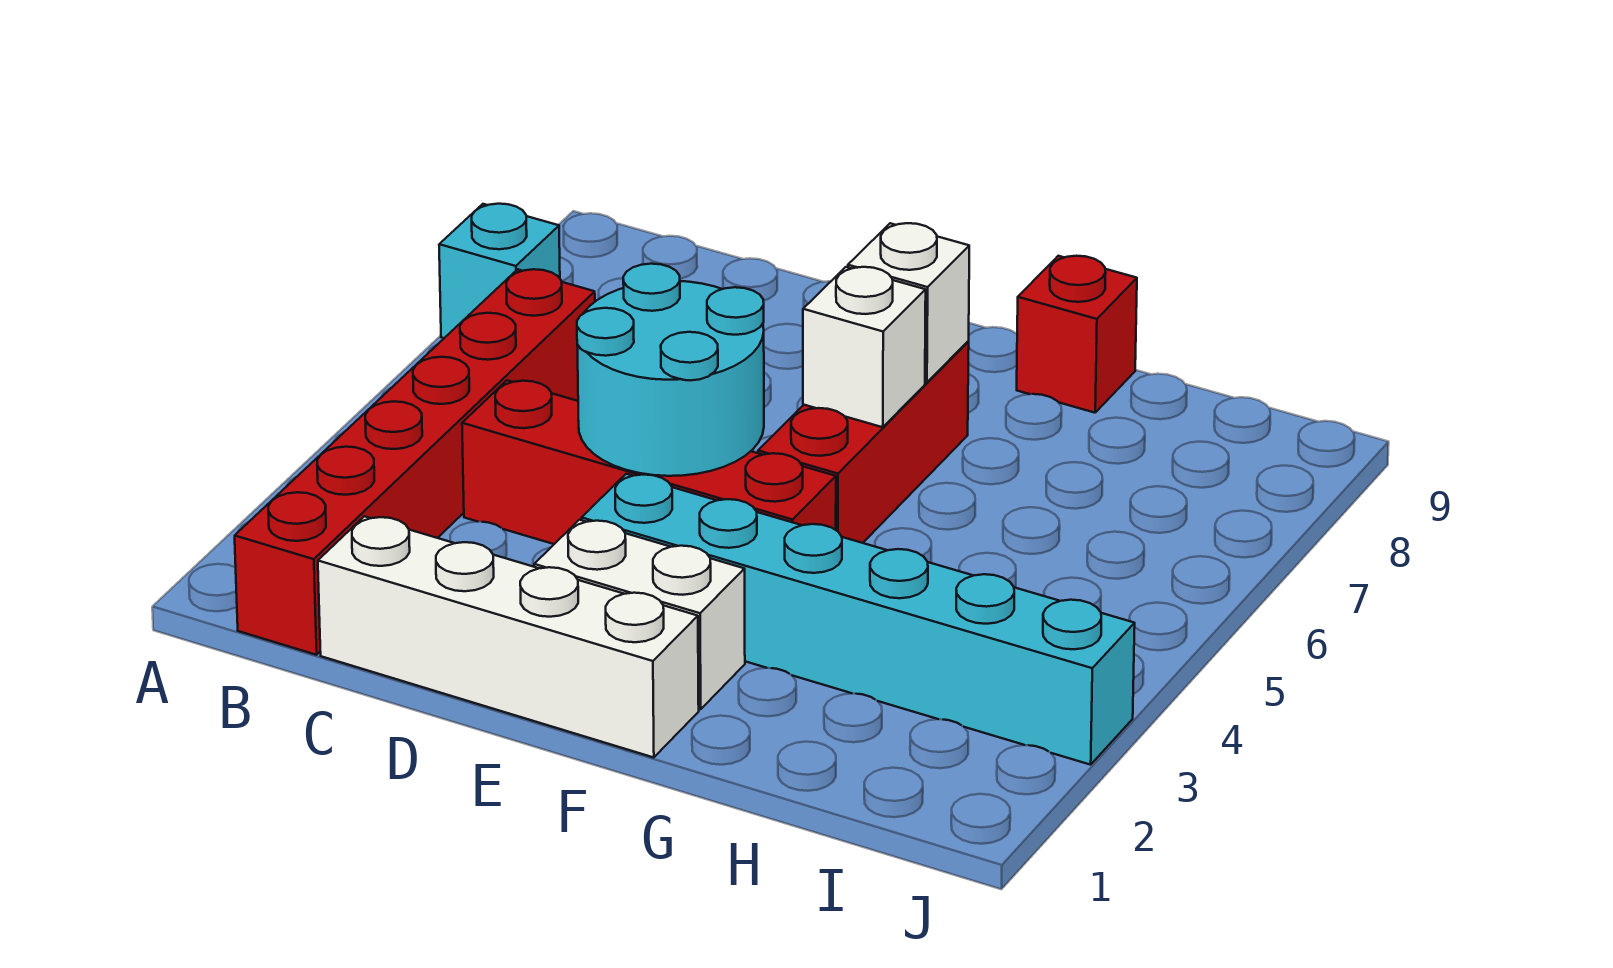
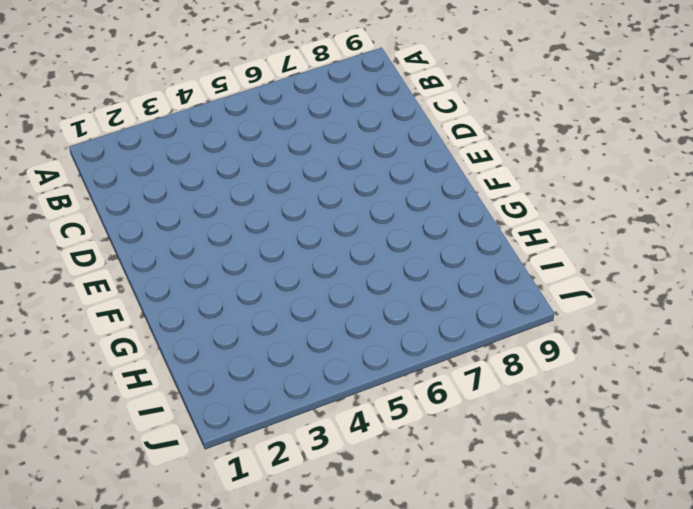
none -> cyan 1x1 brick [439,204,560,338]
none -> red 1x6 brick [235,269,595,655]

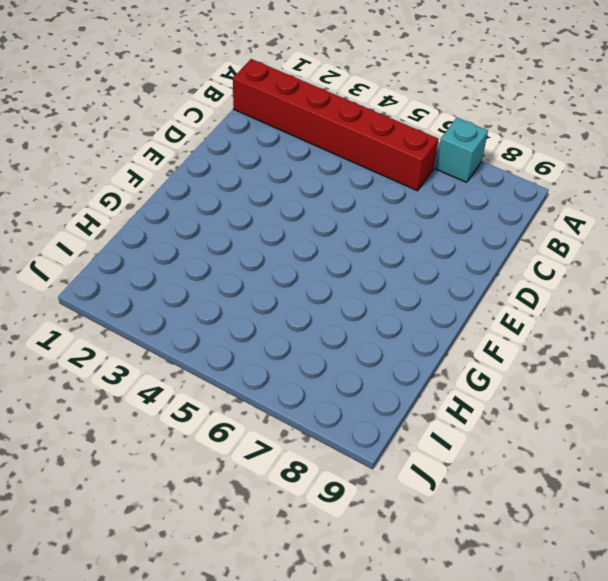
none -> white 1x4 brick [318,516,699,758]
none -> red 1x4 brick [462,380,836,544]

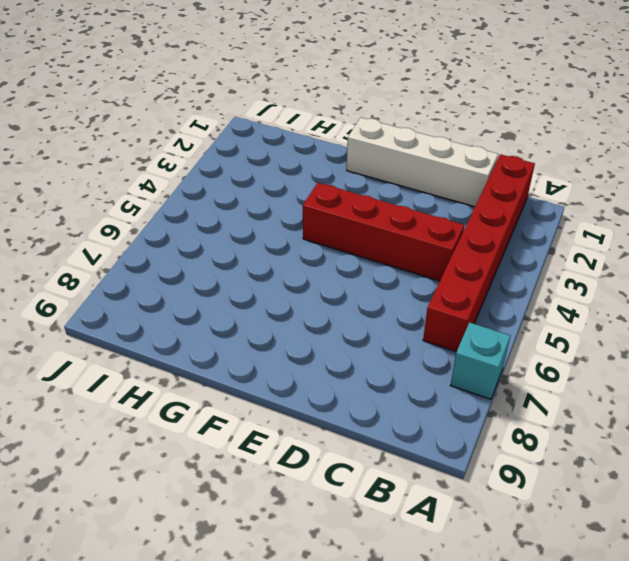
none -> white 1x2 brick [534,520,745,709]
none -> cyan 1x6 brick [582,474,1135,765]

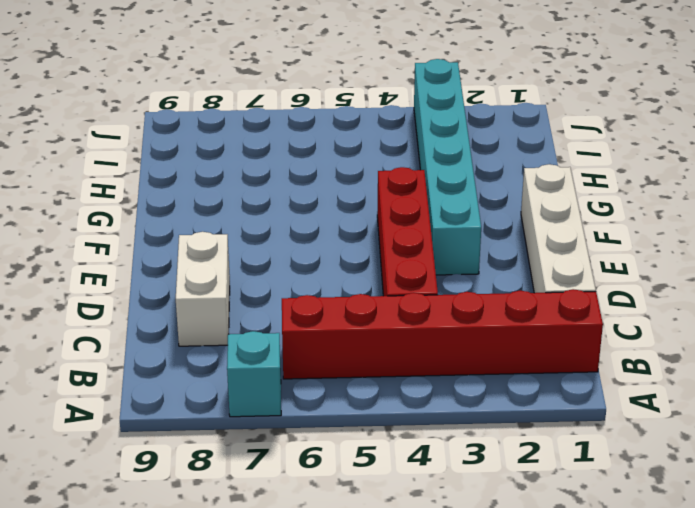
white 1x2 brick [176,232,230,346] -> white 1x2 brick moved to [534,520,745,709]
none -> red 1x3 brick [758,342,969,543]
none -> red 1x1 brick [1017,256,1137,413]

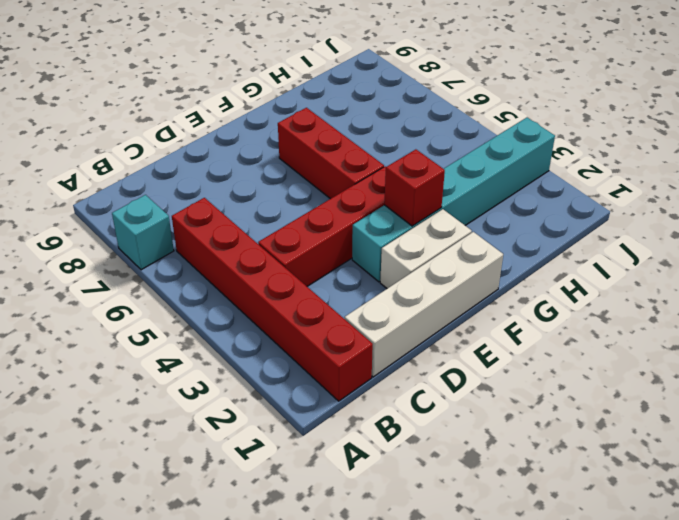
red 1x1 brick [384,149,445,226] -> red 1x1 brick moved to [1017,256,1137,413]
none -> cyan 2x2 round brick [577,264,764,476]
none -> white 1x1 brick [803,267,926,427]

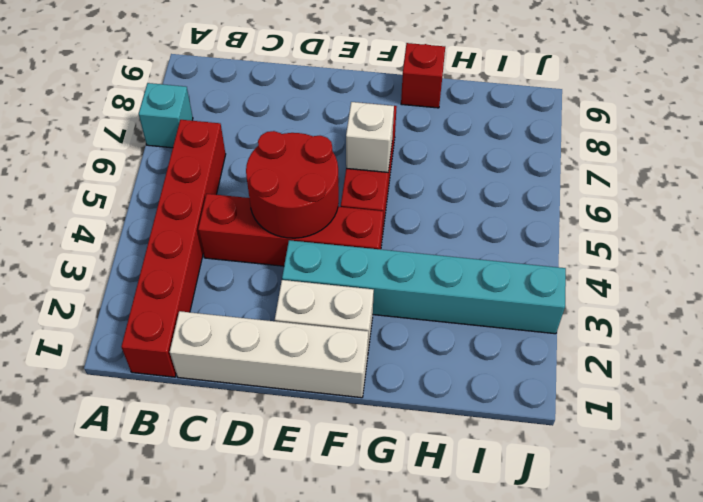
red 2x2 round brick [246,131,339,238] -> cyan 2x2 round brick [577,264,764,476]
none -> white 1x1 brick [848,223,969,382]

